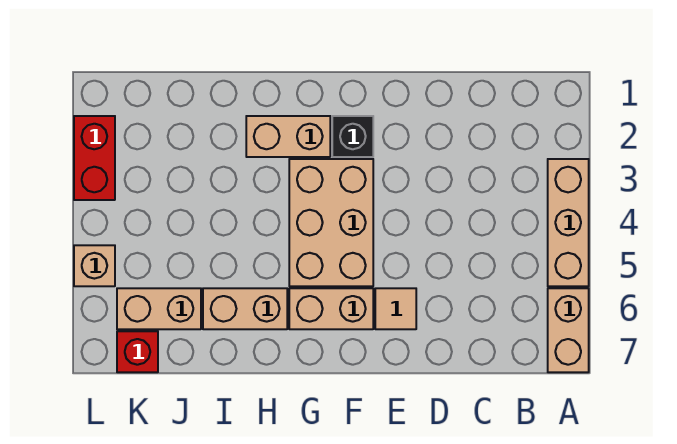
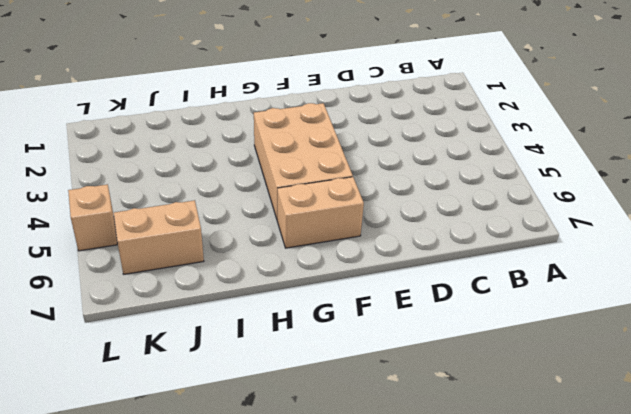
none -> tan 1x3 brick [548,159,589,286]
none -> tan 1x2 brick [548,288,589,372]
none -> tan 1x1 tile [375,288,416,329]

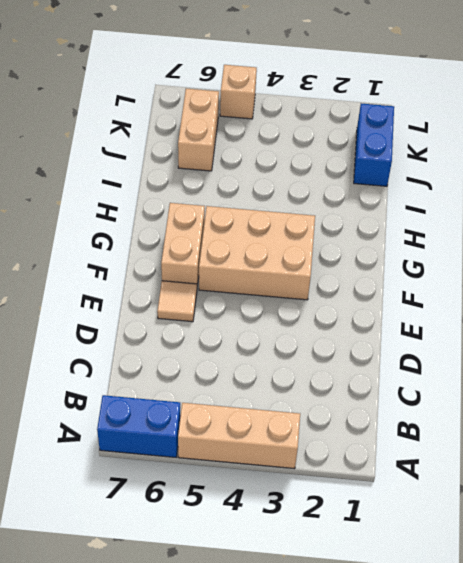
blue 1x2 brick [97,395,181,457] -> tan 1x2 brick [548,288,589,372]
blue 1x2 brick [354,104,394,186] -> none
none -> black 1x1 brick [332,116,373,157]
none -> tan 1x2 brick [246,116,330,157]
none -> tan 1x2 brick [203,288,287,329]

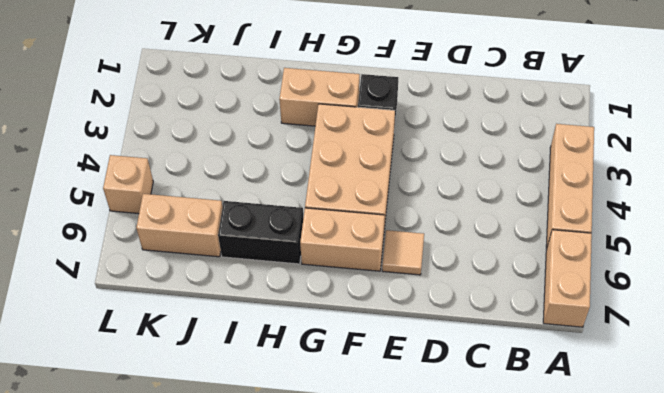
black 1x2 brick [218,201,303,264] -> tan 1x2 brick [203,288,287,329]
none -> red 1x1 brick [117,331,158,372]
none -> red 1x2 brick [74,116,115,200]

